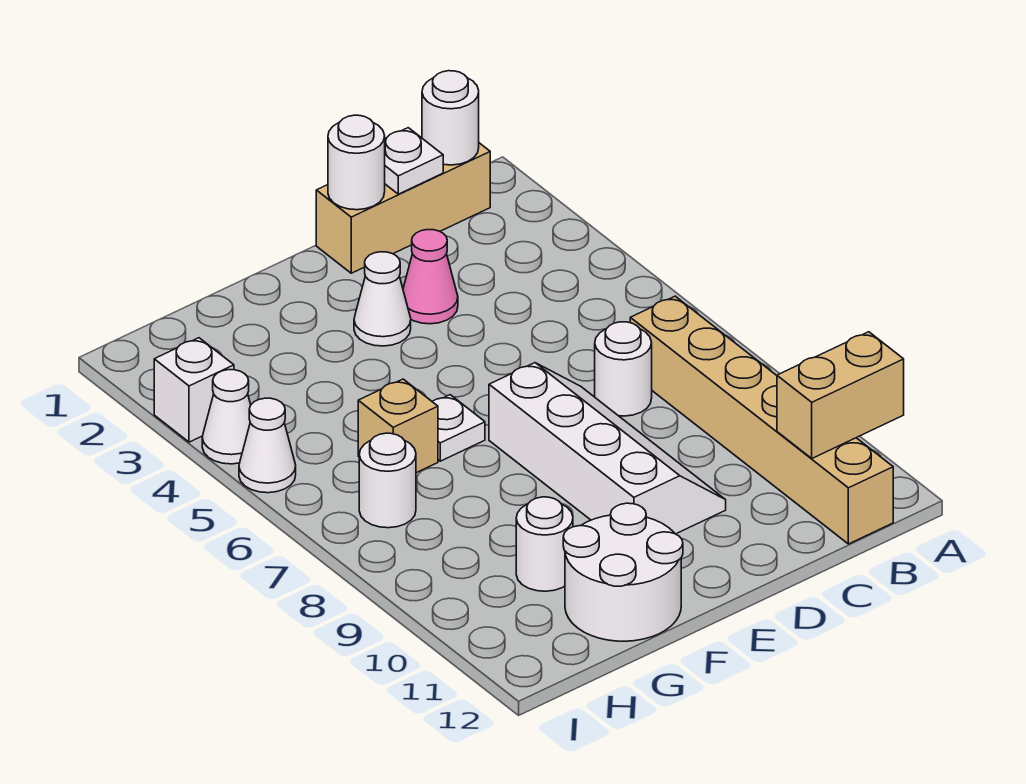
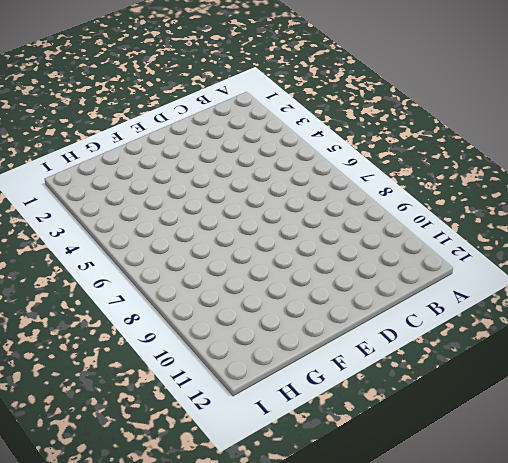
none -> tan 1x3 brick [316,143,490,273]
none -> tan 1x6 brick [630,296,893,544]
none -> white 1x1 round brick [595,322,652,416]

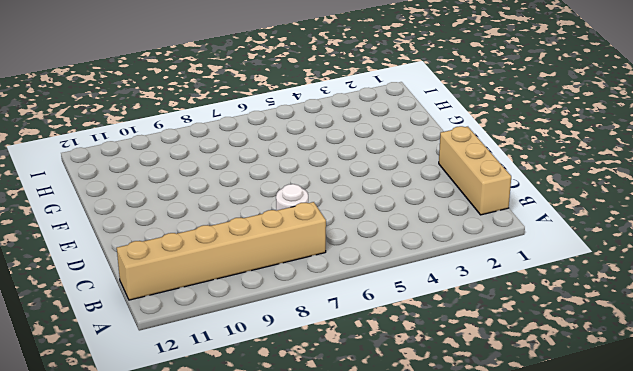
none -> pink 1x1 cone [403,230,458,324]
none -> white 2x4 slope [489,363,726,534]
none -> white 1x1 cone [354,252,411,346]

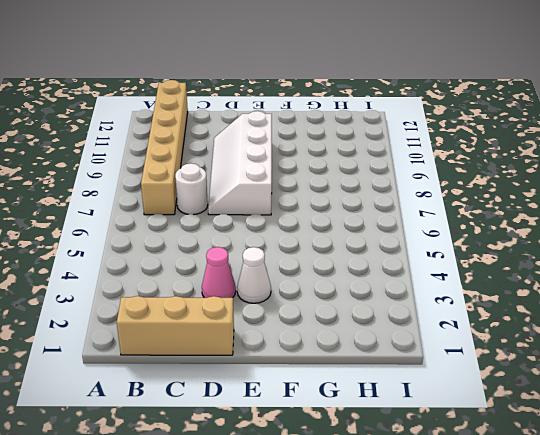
none -> white 1x1 plate [432,395,485,461]
none -> white 2x2 round brick [563,503,683,641]
none -> tan 1x1 brick [358,379,438,473]

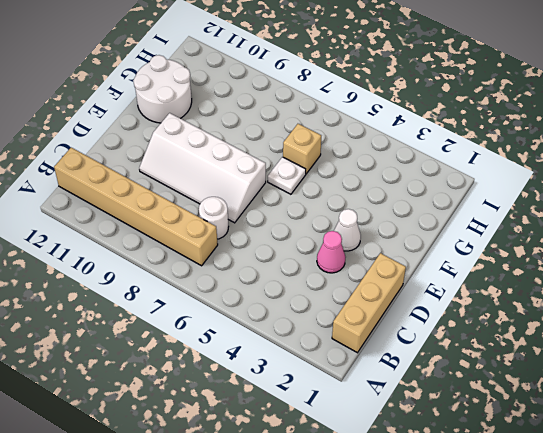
none -> white 1x1 round brick [516,497,573,591]
none -> white 1x1 round brick [359,433,416,528]
none -> white 1x1 brick [154,338,234,442]

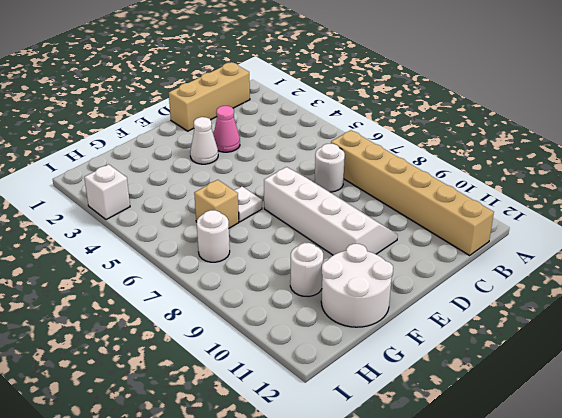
none -> white 1x1 cone [202,370,251,464]
none -> white 1x1 cone [239,398,296,493]
none -> tan 1x2 brick [777,332,904,459]

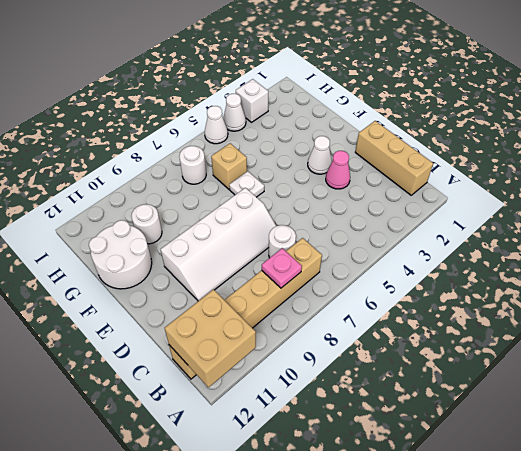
tan 2x2 brick [165,290,256,387] -> tan 1x2 brick [777,332,904,459]
pink 1x1 plate [262,248,302,288] -> none
none -> white 1x1 round brick [422,71,479,165]
none -> white 1x1 plate [385,128,443,194]
none -> white 1x1 round brick [328,115,385,210]

